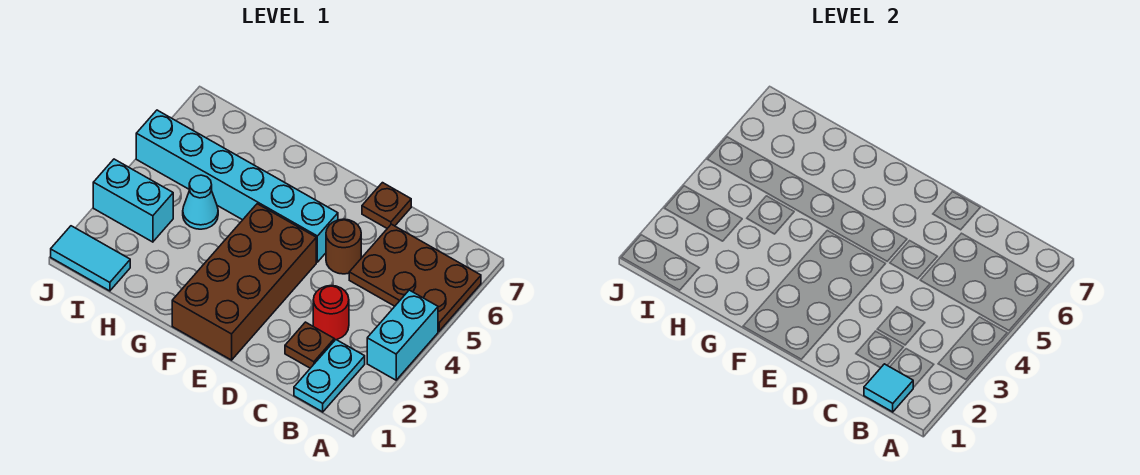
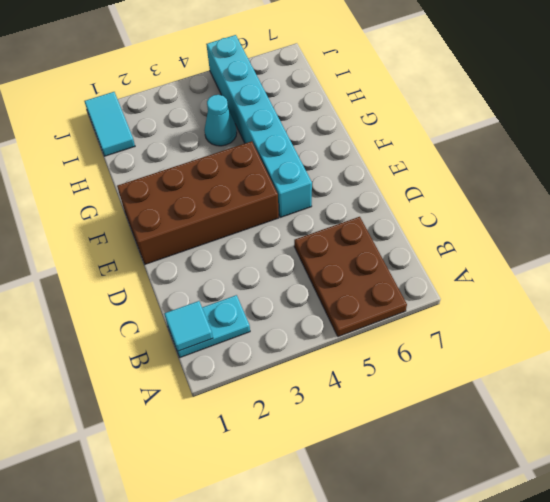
none -> cyan 1x2 brick [367,290,438,380]
none -> brown 1x1 plate [285,322,334,368]
none -> red 1x1 round brick [313,286,349,340]

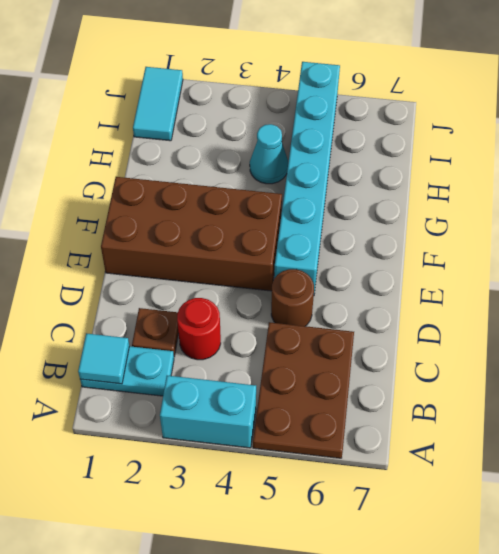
none -> brown 1x1 plate [362,183,411,228]
none -> cyan 1x2 brick [93,159,173,242]

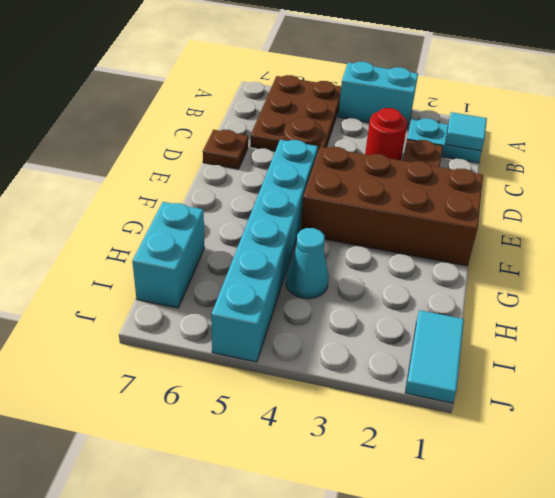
cyan 1x2 brick [132,202,205,308] -> cyan 1x2 brick moved to [93,159,173,242]

